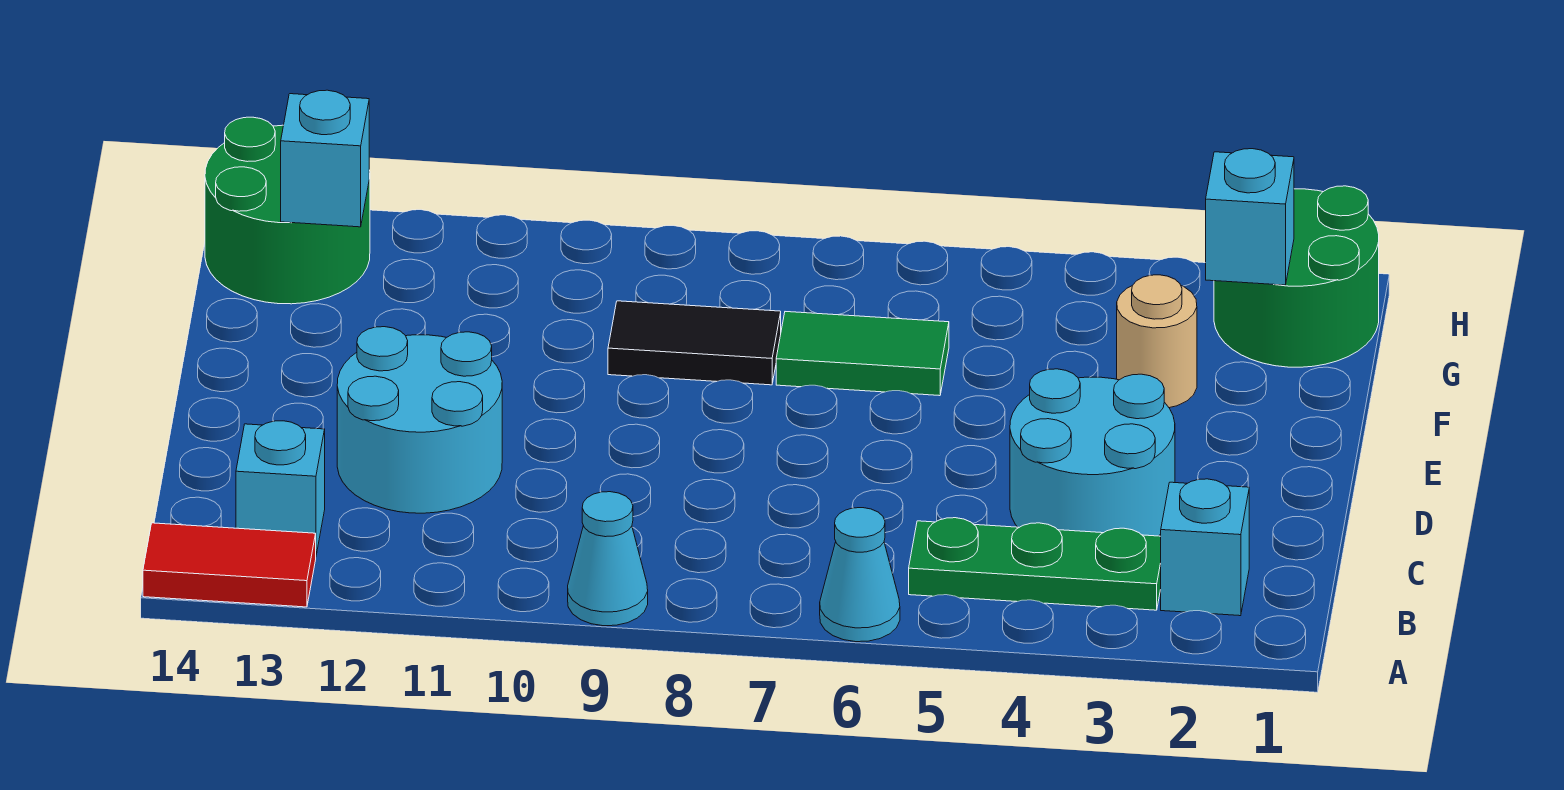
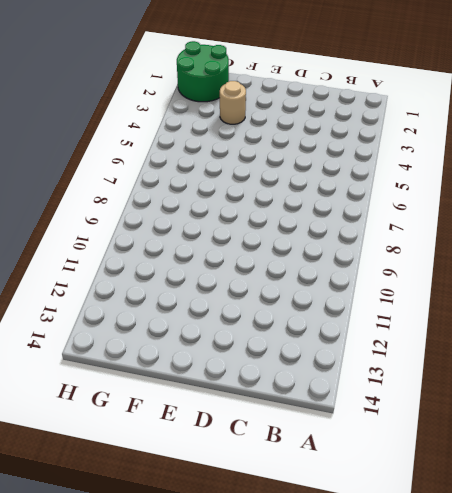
none -> cyan 1x1 cone [820,508,900,642]
none -> cyan 1x1 cone [568,492,648,626]
none -> red 1x2 tile [143,523,316,607]

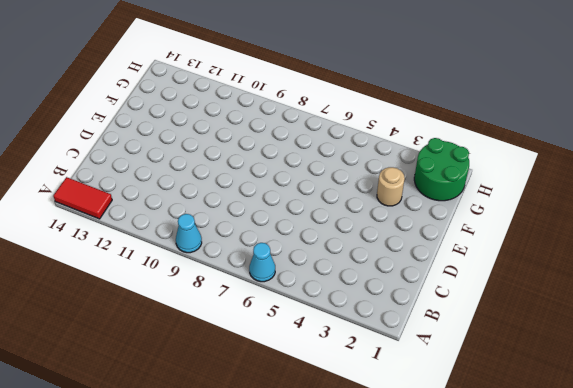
none -> cyan 1x1 brick [1161,479,1249,616]
none -> green 1x3 plate [909,518,1161,610]
none -> cyan 1x1 brick [236,421,325,555]

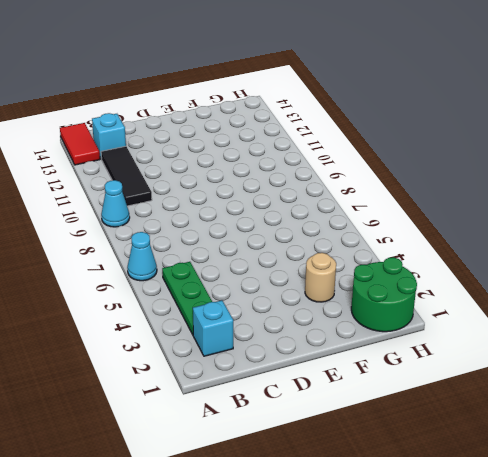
black 1x3 tile [101,146,152,206] -> none
none -> cyan 2x2 round brick [1010,369,1175,536]
none -> cyan 2x2 round brick [337,327,502,513]
none -> green 1x2 tile [776,312,949,396]

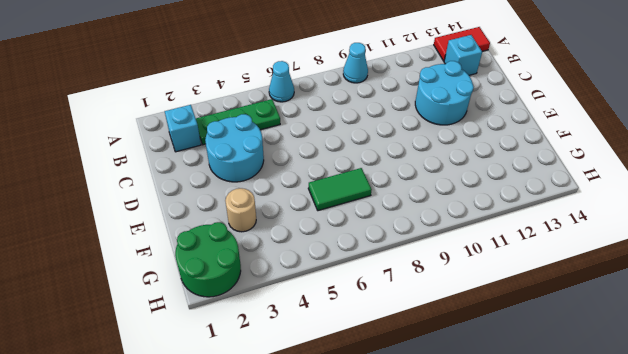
none -> black 1x2 tile [608,301,781,385]
none -> green 2x2 round brick [205,117,370,304]
none -> cyan 1x1 brick [1206,149,1294,285]

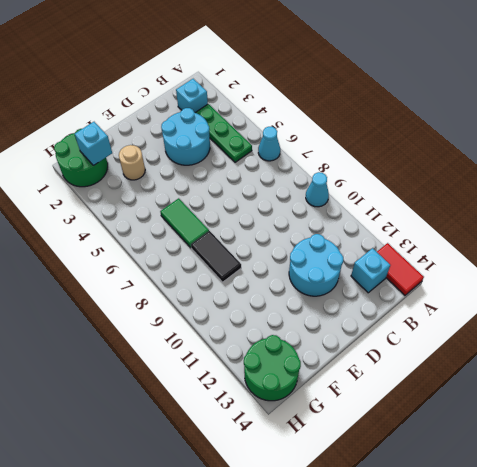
none -> cyan 1x1 brick [281,90,369,227]

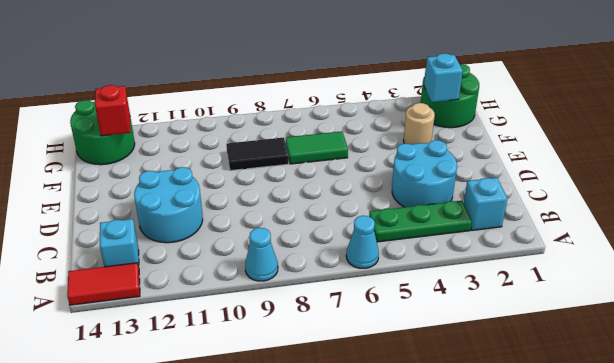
red 1x1 brick [95,85,131,136] -> cyan 1x1 brick [281,90,369,227]

